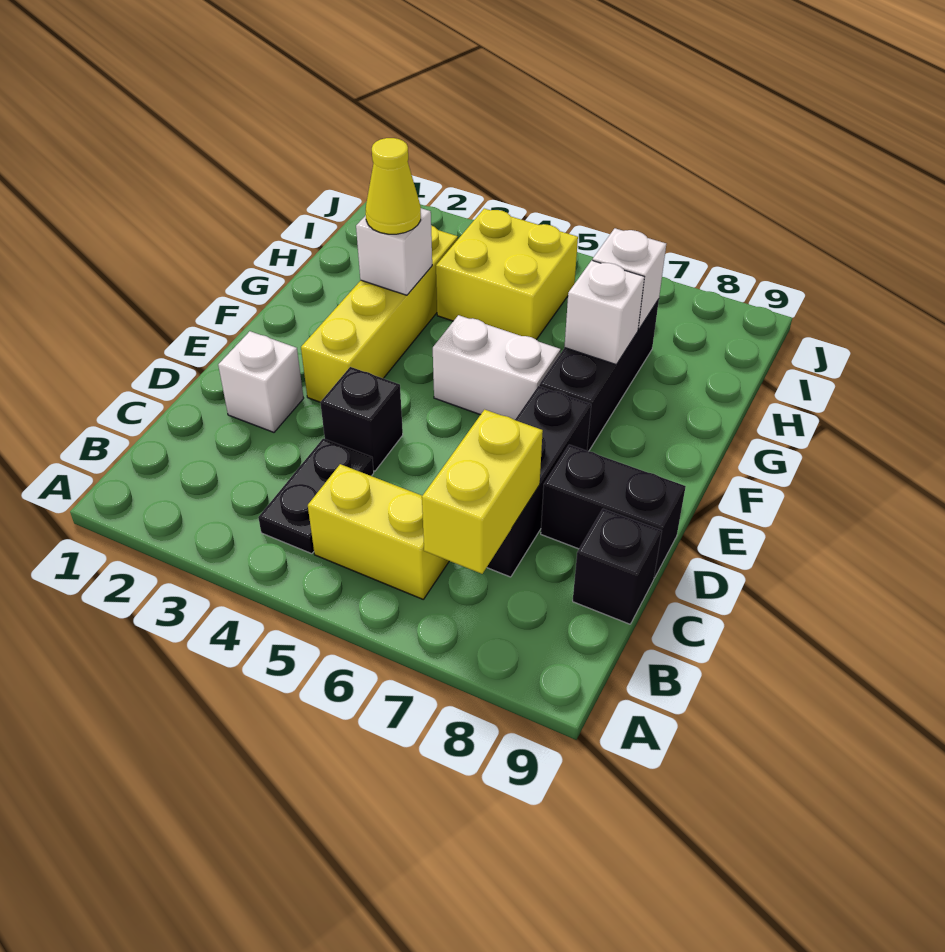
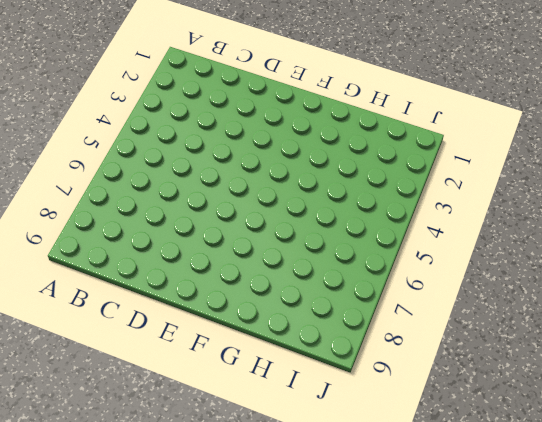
none -> black 1x2 plate [258,439,374,554]
none -> yellow 1x2 brick [308,464,449,600]
none -> black 1x3 brick [487,386,591,577]

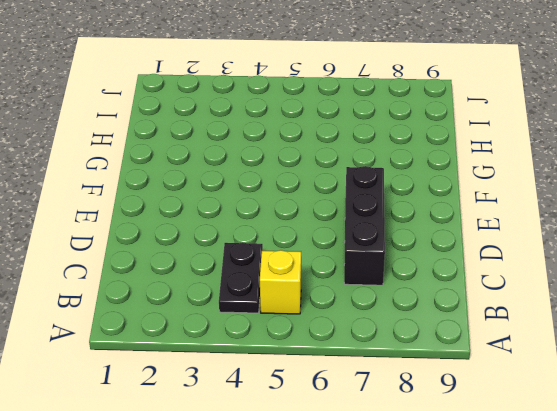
yellow 1x1 brick [260,250,301,314] -> yellow 1x2 brick [308,464,449,600]
none -> black 1x1 brick [573,509,662,624]
none -> white 1x1 brick [218,331,304,432]
none -> black 1x1 brick [320,367,403,471]

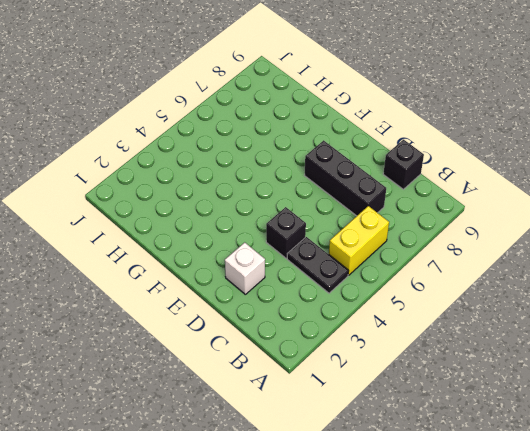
none -> black 1x2 brick [541,445,686,578]
none -> yellow 1x4 brick [301,225,458,402]
none -> white 1x2 brick [433,315,561,420]

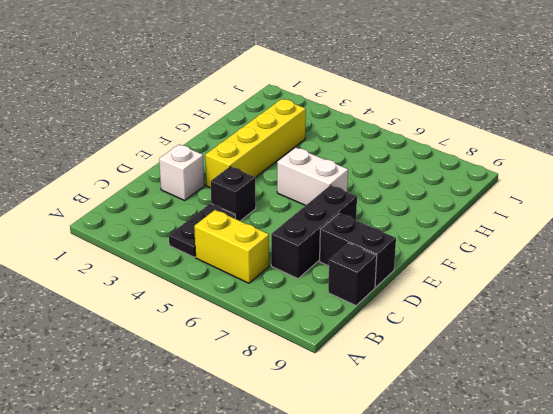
none -> black 1x3 brick [539,299,659,451]
none -> yellow 2x2 brick [436,209,578,340]
none -> yellow 1x2 brick [422,410,543,574]

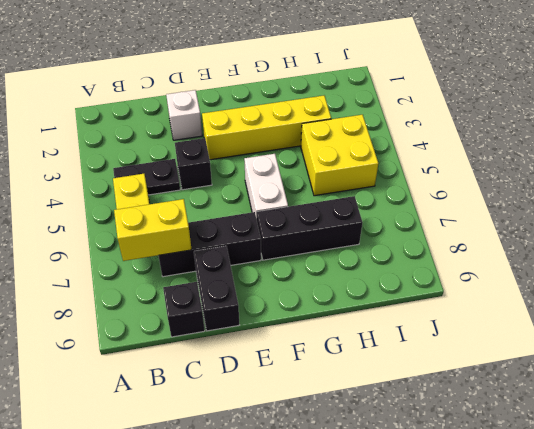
none -> white 1x1 brick [356,208,432,295]
none -> white 1x1 brick [564,260,644,364]
none -> white 1x1 brick [592,228,666,330]

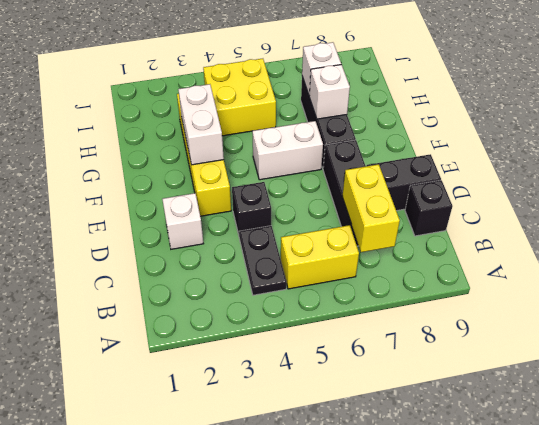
white 1x2 brick [178,84,224,165] -> white 1x1 brick [356,208,432,295]
none -> yellow 1x1 cone [366,138,421,234]

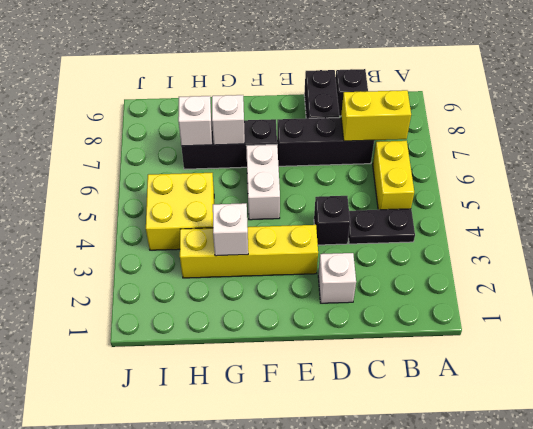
none -> yellow 1x1 cone [366,138,421,234]

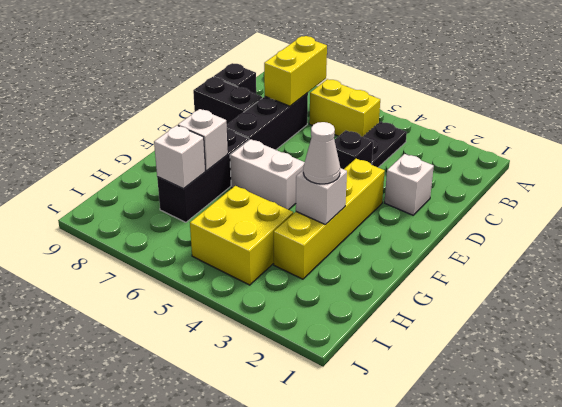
white 1x1 cone [303,122,340,184] -> yellow 1x1 cone [366,138,421,234]

